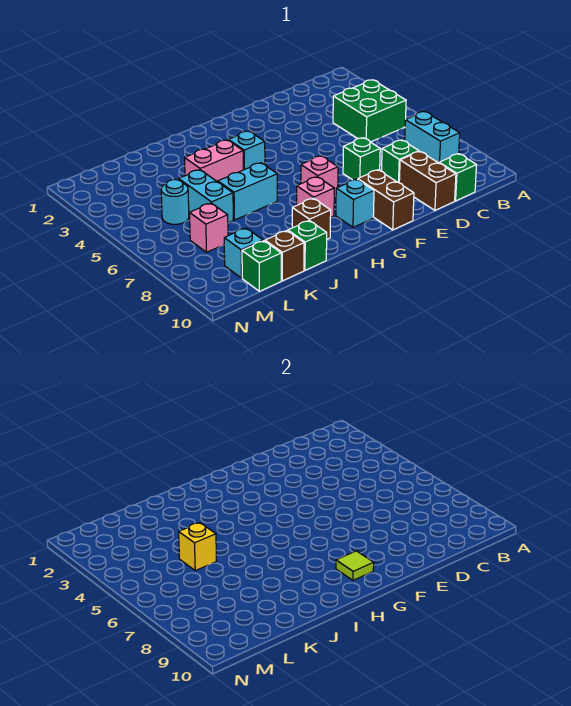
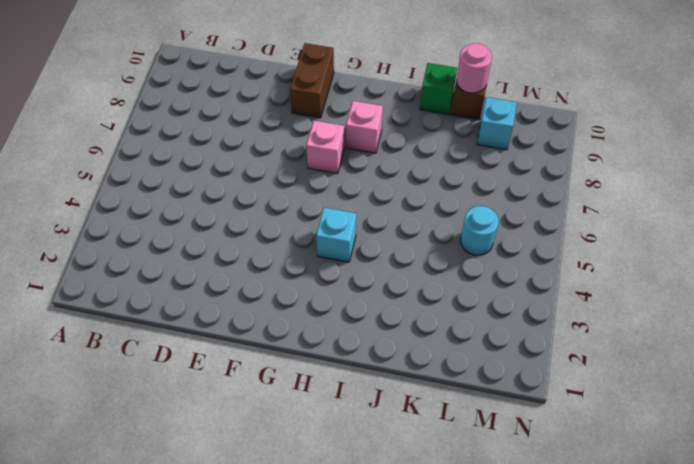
pink 1x1 round brick [456,43,492,93] -> none
none -> green 2x2 brick [333,80,406,142]
none -> cyan 1x2 brick [405,112,460,163]
none -> green 1x1 brick [439,154,476,201]

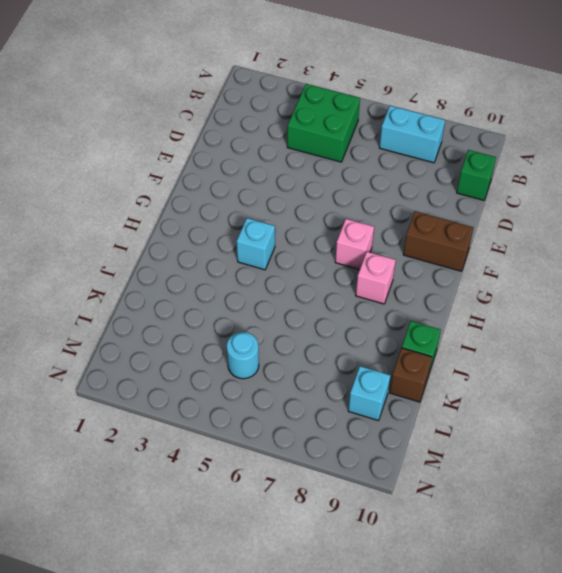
none -> green 1x1 brick [382,140,419,182]
none -> brown 1x2 brick [399,151,456,210]
none -> green 1x1 brick [343,138,380,180]

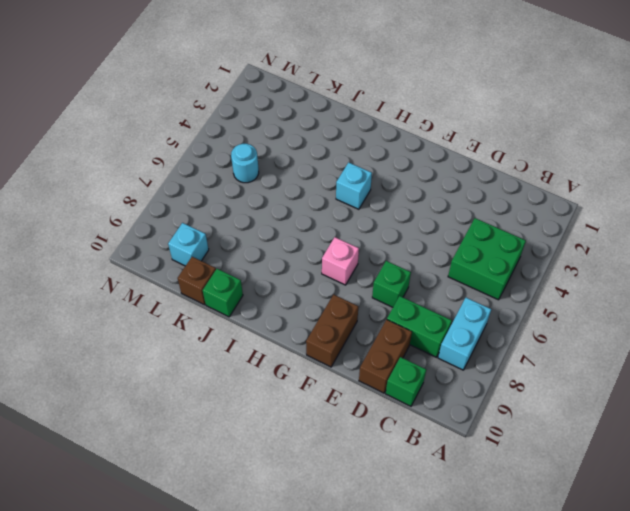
green 1x2 brick [387,296,452,357] -> green 1x1 brick [382,140,419,182]
none -> cyan 1x1 brick [336,179,374,227]
none -> pink 1x1 brick [297,177,334,217]
none -> pink 1x2 brick [185,140,243,182]

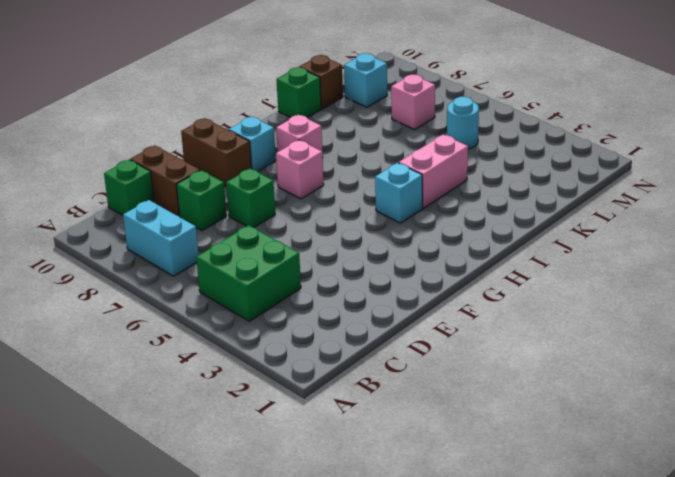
none -> cyan 1x2 brick [218,163,277,220]
none -> brown 1x1 brick [292,198,331,239]
none -> cyan 1x2 brick [179,170,233,223]

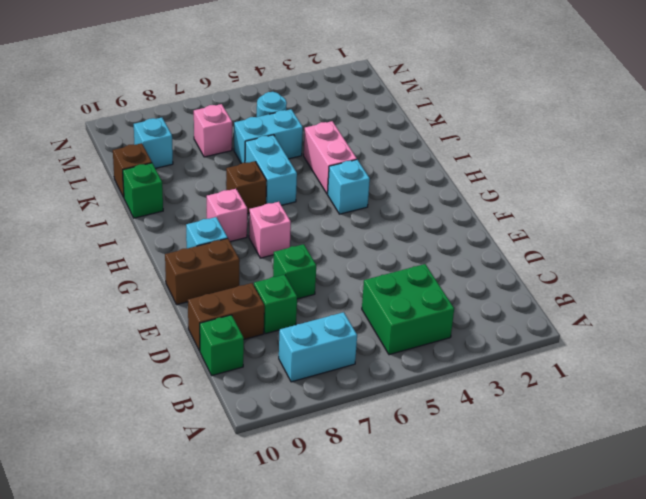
brown 1x1 brick [226,161,267,214] -> brown 1x1 brick moved to [292,198,331,239]
none -> green 1x1 brick [242,241,281,291]
none -> lime 1x1 tile [336,551,374,580]
none -> yellow 1x1 brick [179,523,216,570]

